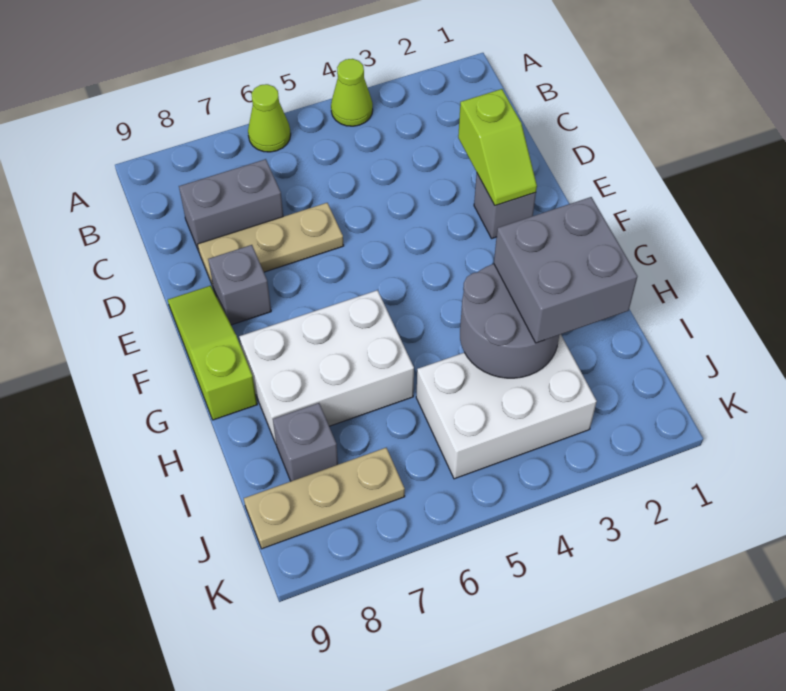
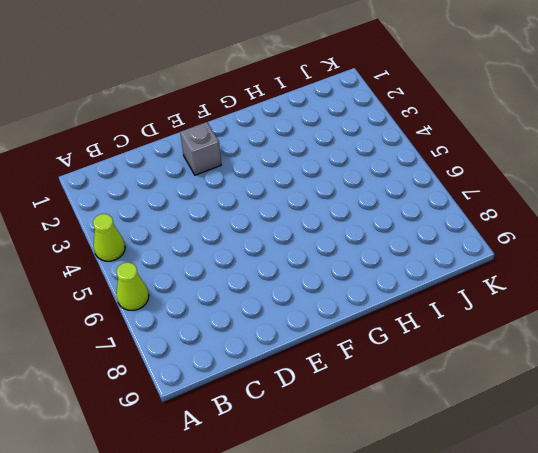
none -> grey 1x2 brick [179,159,283,251]
none -> tan 1x3 plate [198,203,344,286]
none -> grey 1x1 brick [208,245,271,325]

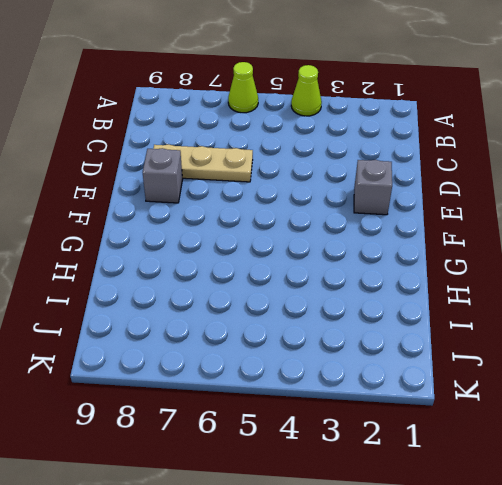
none -> grey 1x2 brick [179,159,283,251]
none -> lime 1x3 slope [168,286,257,420]
none -> white 2x3 brick [239,290,414,443]

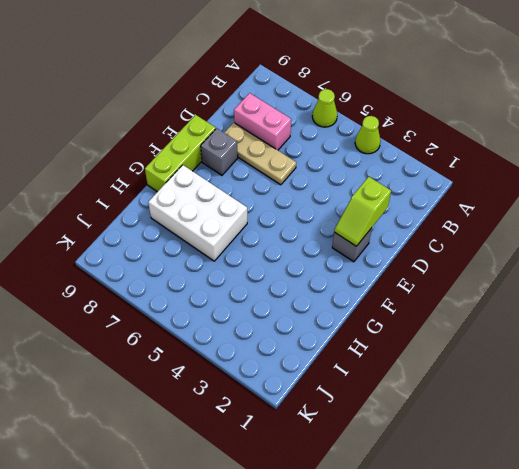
pink 1x2 brick [234,93,291,150] -> grey 1x2 brick [179,159,283,251]
lime 1x3 brick [145,115,216,192] -> lime 1x3 slope [168,286,257,420]
none -> white 2x3 brick [416,335,597,479]
none -> grey 1x1 brick [273,403,338,481]
none -> tan 1x3 plate [244,448,405,549]

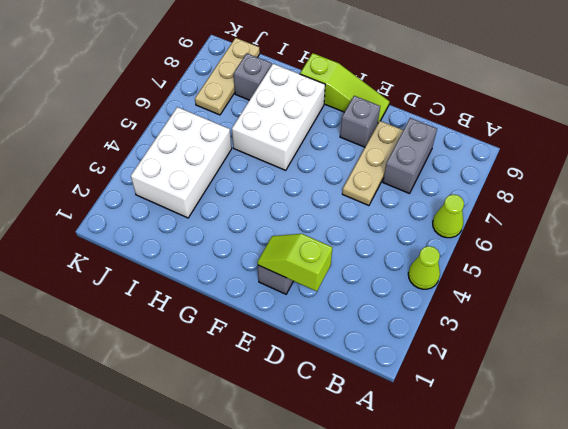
none -> grey 2x2 round brick [460,264,559,378]
none -> grey 2x2 brick [494,197,637,343]

